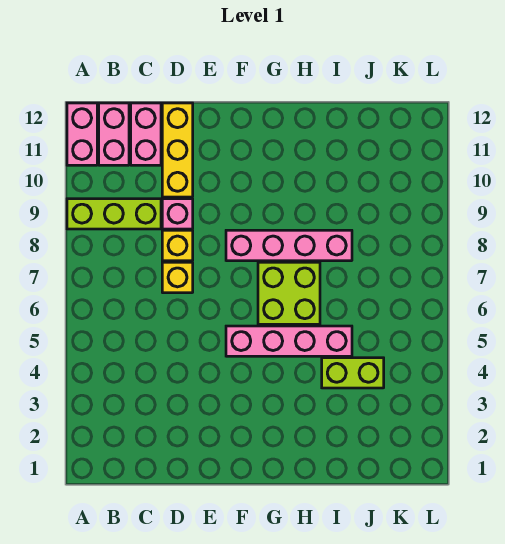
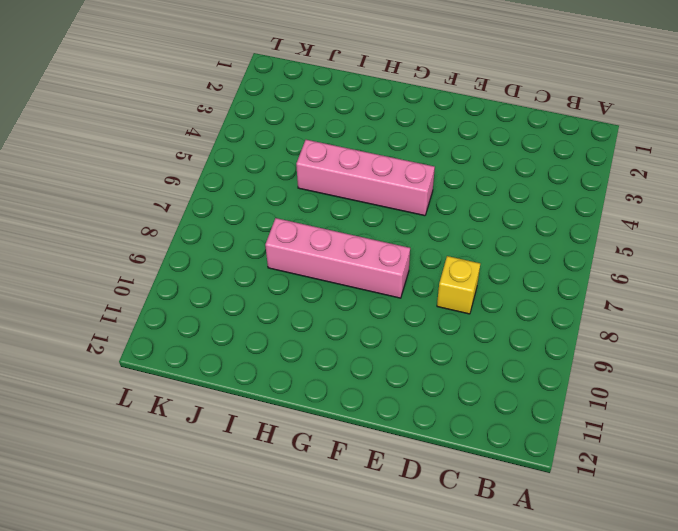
none -> lime 1x3 brick [67,199,161,229]
none -> pink 1x2 brick [67,103,97,165]
none -> pink 1x2 brick [99,103,129,165]

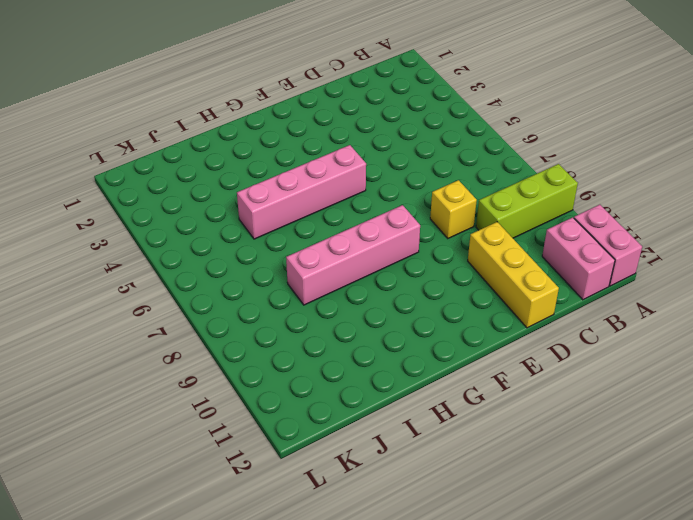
none -> pink 1x2 brick [131,103,161,165]
none -> yellow 1x1 brick [162,262,193,293]
none -> pink 1x1 brick [162,199,193,229]

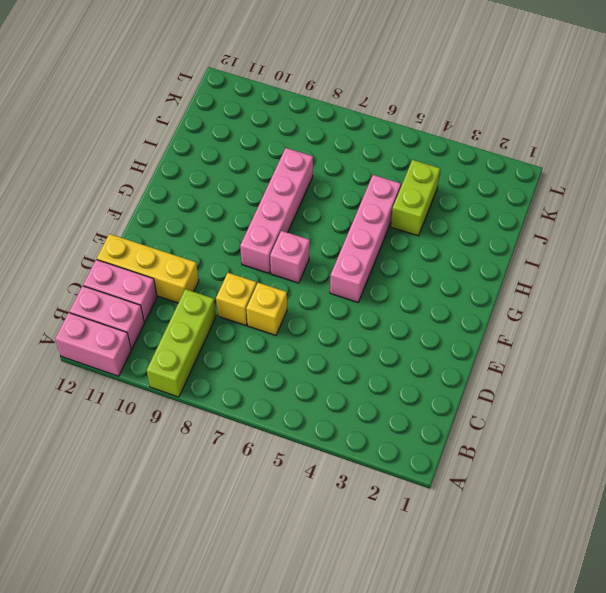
pink 1x1 brick [270,231,310,283] -> pink 1x1 brick moved to [162,199,193,229]
none -> lime 2x2 brick [258,262,320,324]

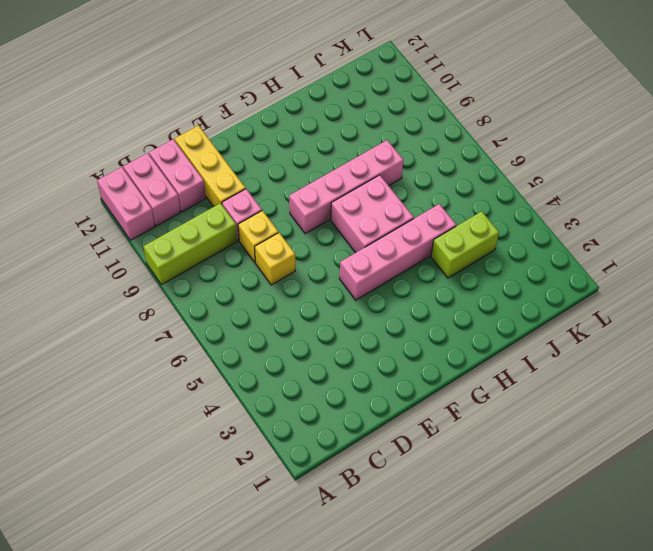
pink 2x2 brick [331,175,414,253] -> lime 2x2 brick [258,262,320,324]

